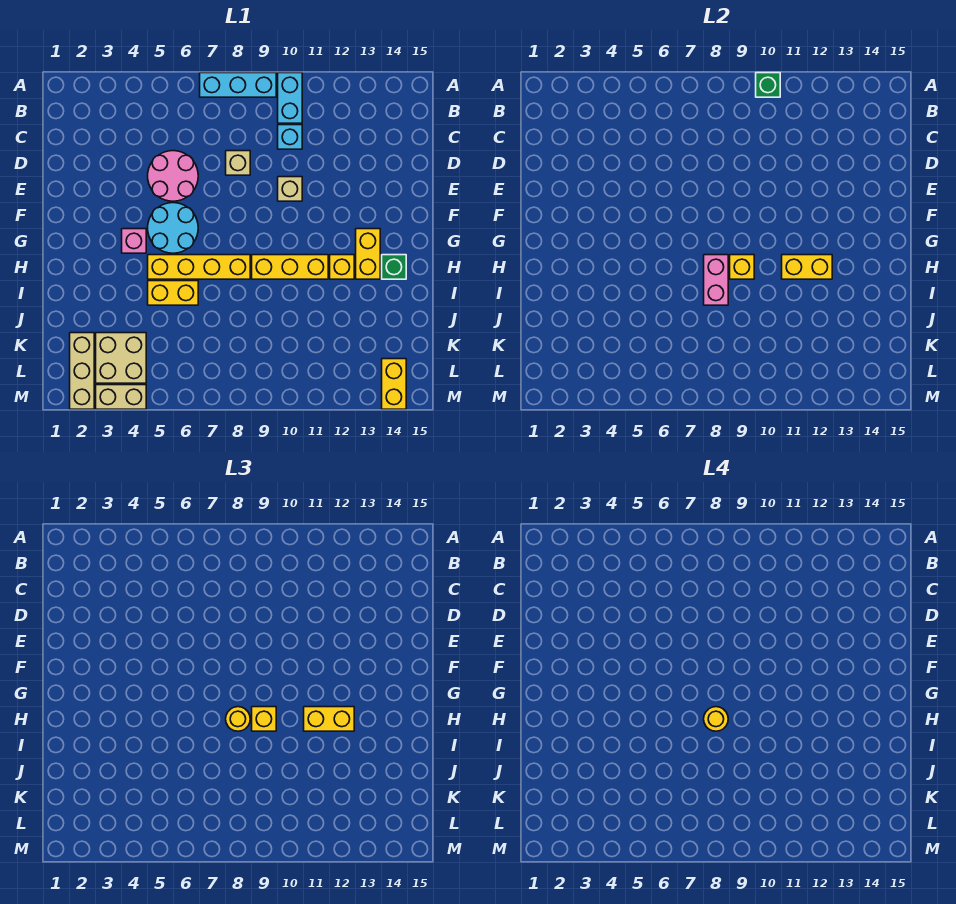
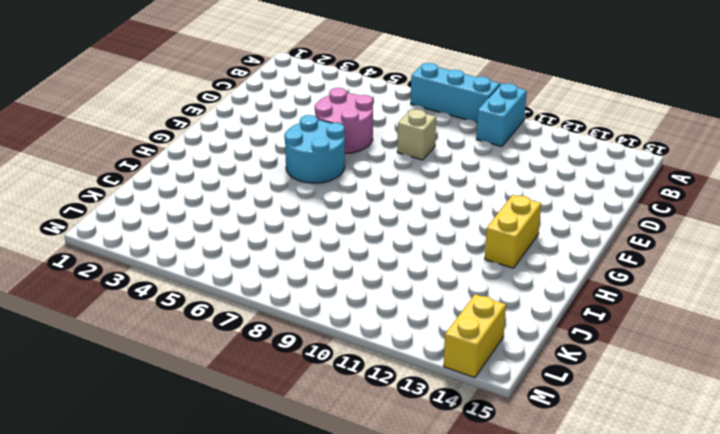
none -> cyan 1x1 brick [278,125,302,149]
none -> tan 1x1 brick [278,177,302,201]
none -> pink 1x1 brick [122,229,146,253]

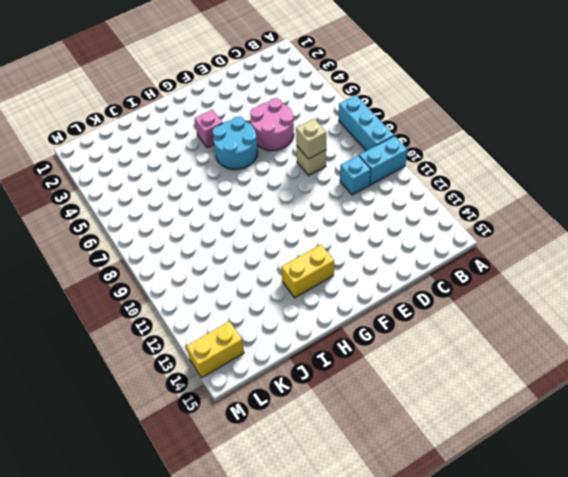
tan 1x1 brick [296,119,326,159] -> tan 1x1 brick moved to [278,177,302,201]
none -> yellow 1x4 brick [148,255,250,279]
none -> yellow 1x3 brick [252,255,328,279]
none -> yellow 1x1 brick [330,255,354,279]

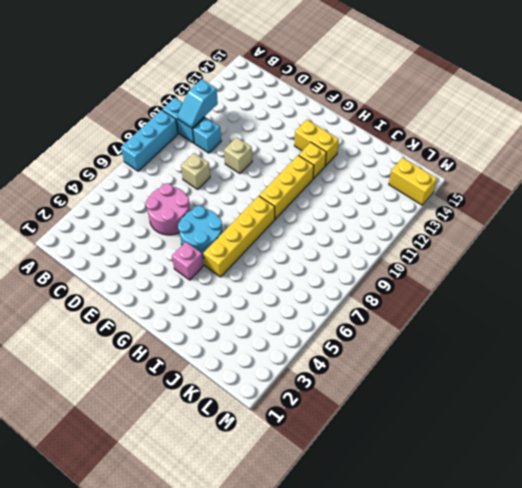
cyan 1x2 slope [177,79,218,128] -> none
none -> green 1x1 brick [382,255,406,279]
none -> yellow 1x2 brick [148,281,198,305]
none -> tan 1x3 brick [70,333,94,409]

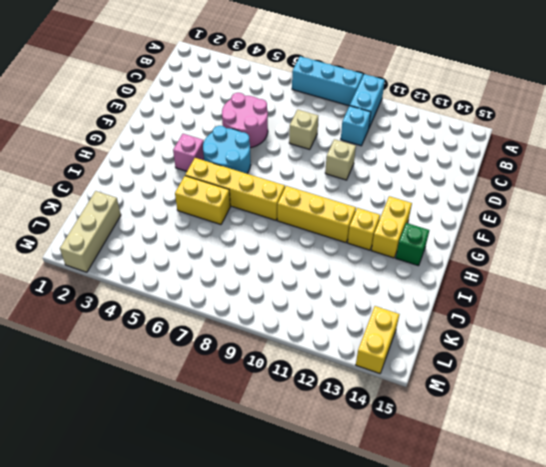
none -> tan 2x2 brick [96,333,146,383]
none -> tan 1x2 brick [96,385,146,409]
none -> green 1x1 brick [756,73,780,97]

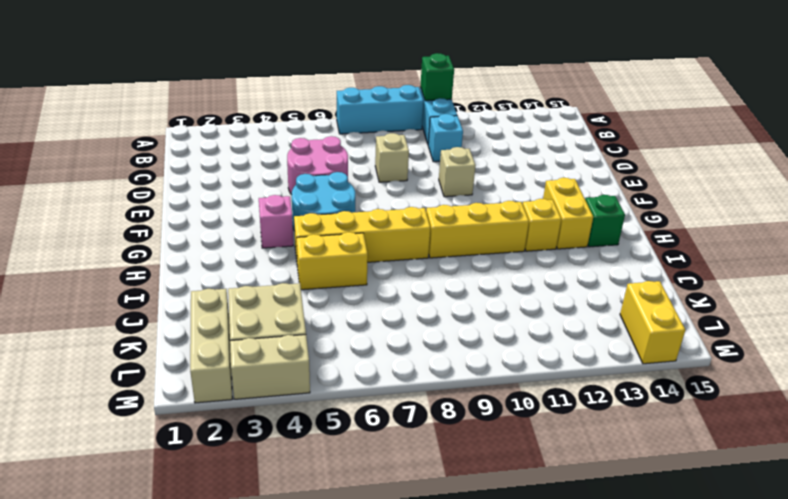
none -> pink 1x2 brick [704,255,728,305]
none -> yellow 1x1 brick [730,255,754,279]
none -> yellow 1x2 brick [782,255,832,279]

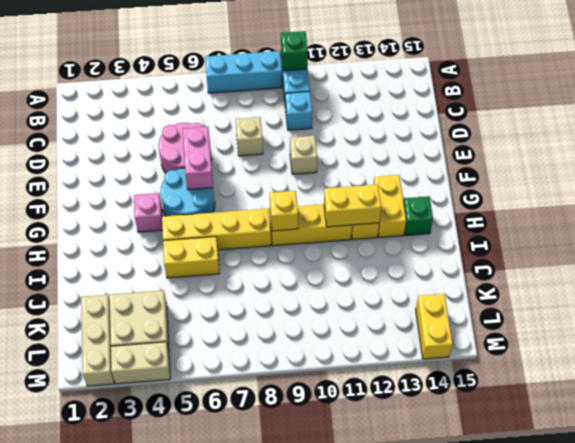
pink 1x2 brick [183,126,213,190] -> pink 1x2 brick moved to [704,255,728,305]
none -> yellow 1x1 round brick [226,707,250,731]
none -> yellow 1x1 brick [252,707,276,731]
none -> yellow 1x2 brick [304,707,354,731]

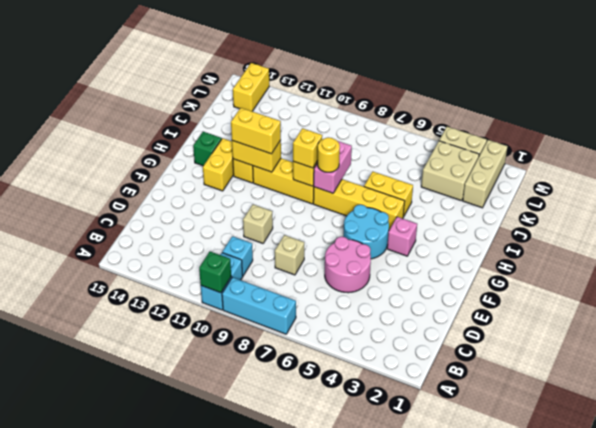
none -> yellow 1x1 round brick [704,707,728,731]

